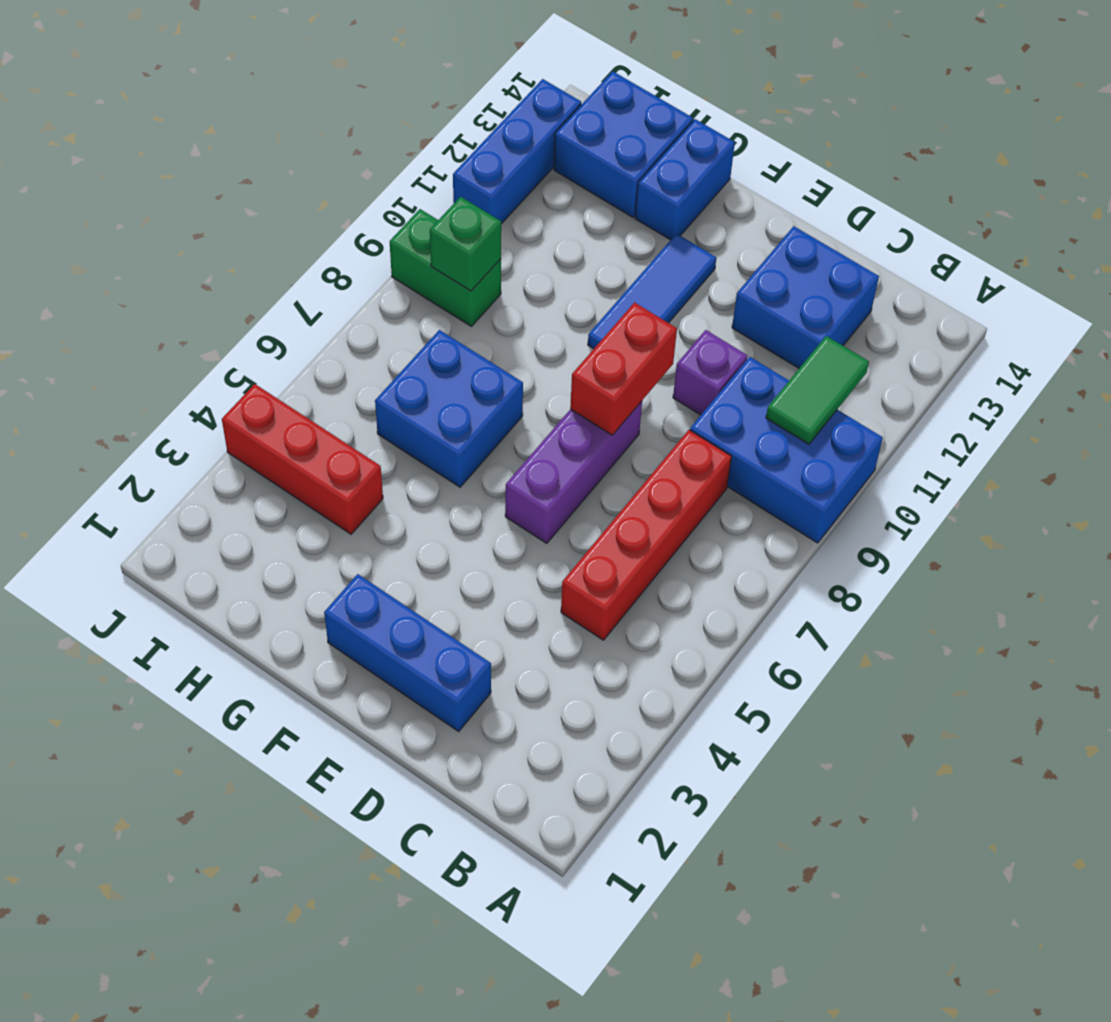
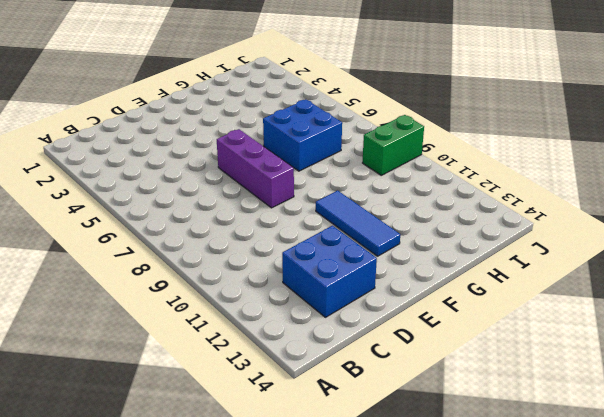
none -> blue 2x3 brick [690,357,883,543]
none -> red 1x4 brick [561,430,732,640]
none -> blue 1x3 brick [324,574,491,731]

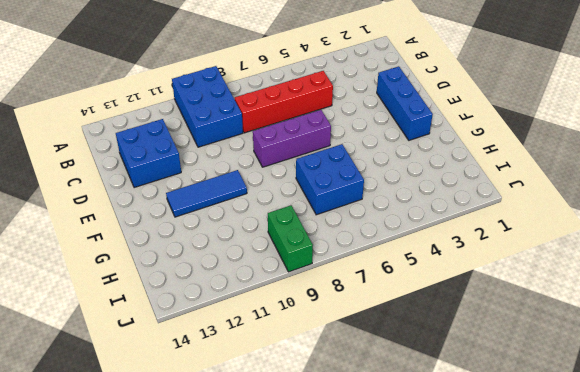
none -> purple 1x1 brick [673,330,747,415]
none -> blue 1x2 brick [635,119,735,240]
none -> red 1x3 brick [222,384,383,534]

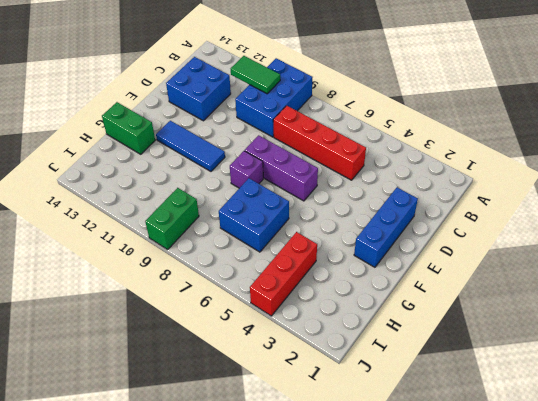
purple 1x1 brick [230,151,263,188] -> purple 1x1 brick moved to [673,330,747,415]
green 1x2 brick [102,102,155,154] -> blue 1x2 brick [635,119,735,240]
none -> blue 2x2 brick [554,71,693,217]
none -> blue 1x3 brick [453,79,581,224]
none -> red 1x2 brick [570,303,677,435]

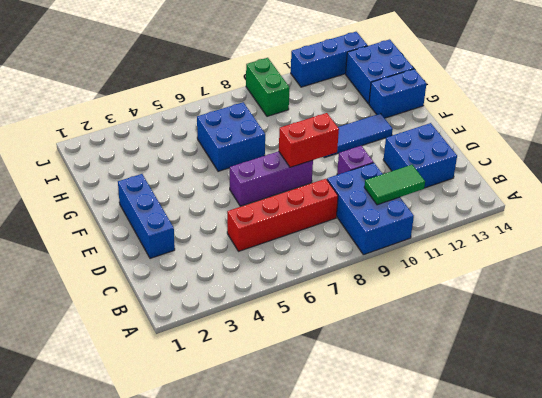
none -> red 1x3 brick [222,384,383,534]
none -> green 1x1 brick [430,197,501,291]

